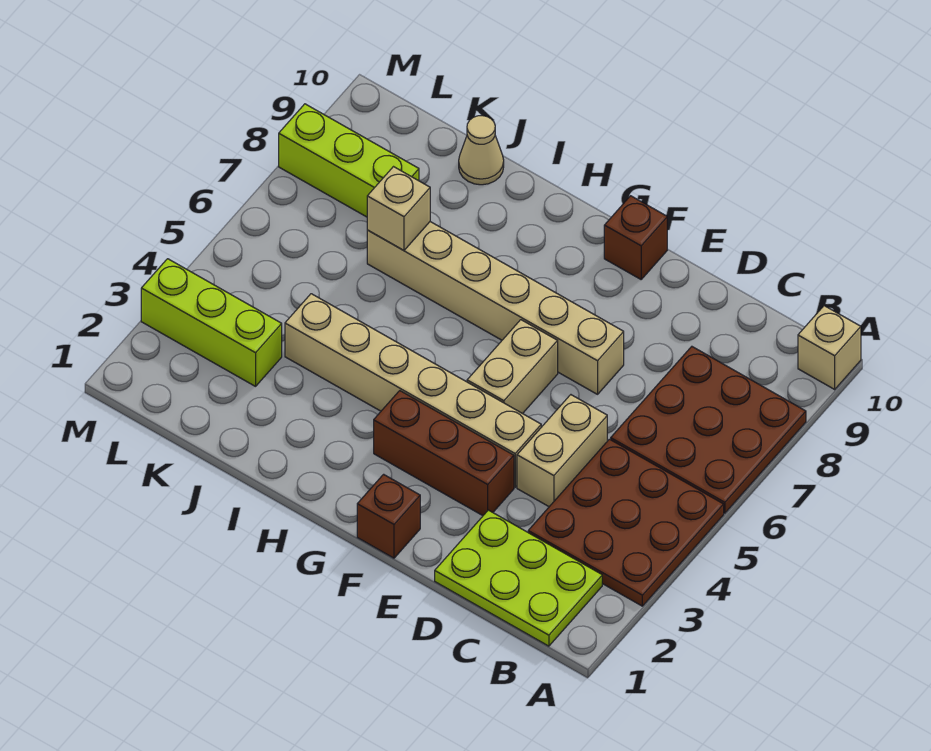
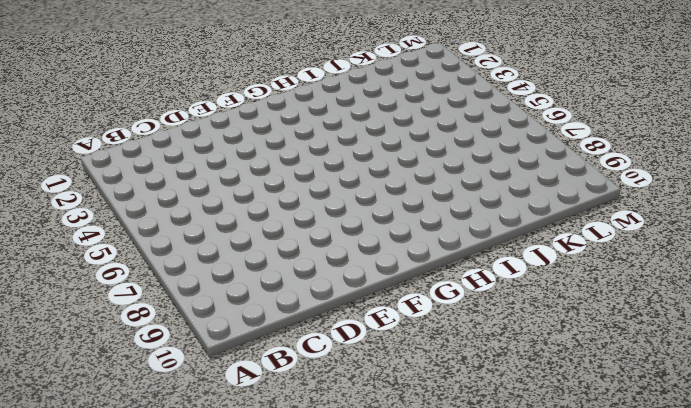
none -> brown 3x3 plate [528,439,724,606]
none -> brown 3x3 plate [611,347,806,513]
none -> tan 1x1 brick [798,306,861,389]

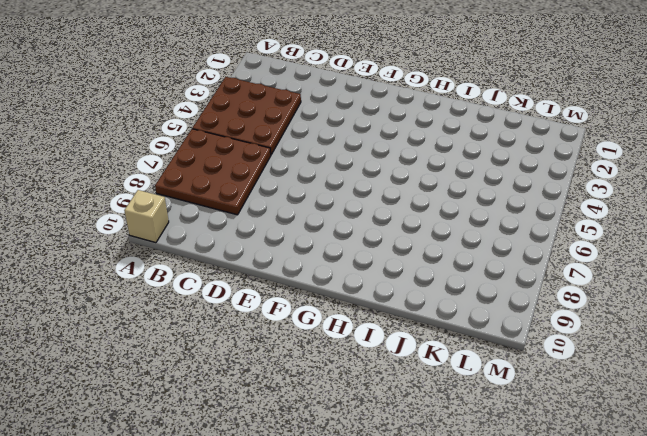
none -> lime 2x3 plate [435,510,602,646]
none -> tan 1x2 brick [517,395,607,507]
none -> brown 1x3 brick [374,391,514,516]

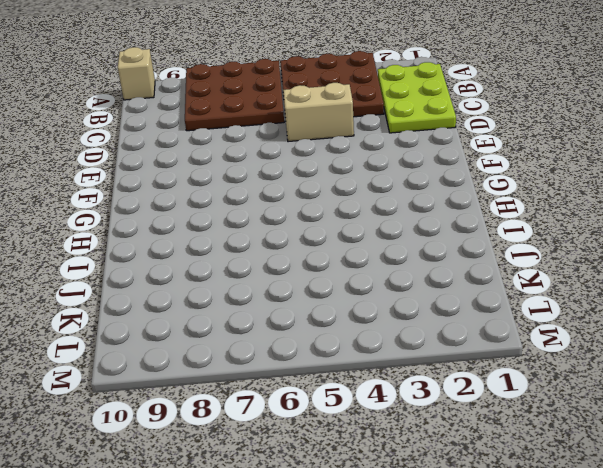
none -> brown 1x3 brick [374,391,514,516]
none -> tan 1x6 brick [285,294,541,487]
none -> tan 1x6 brick [367,222,624,394]

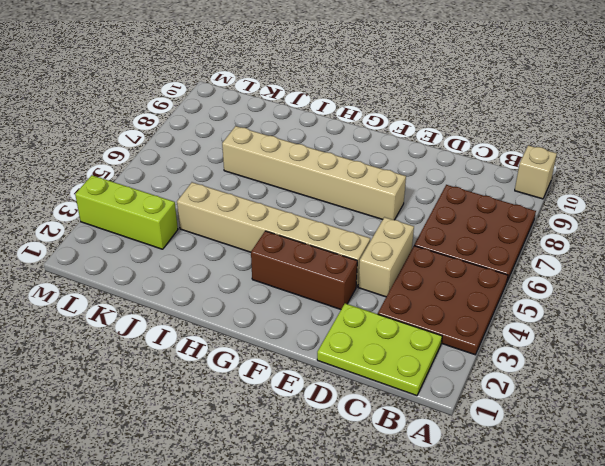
none -> brown 1x1 brick [357,474,420,558]
none -> tan 1x2 brick [467,320,558,414]
none -> brown 1x1 brick [604,196,667,279]

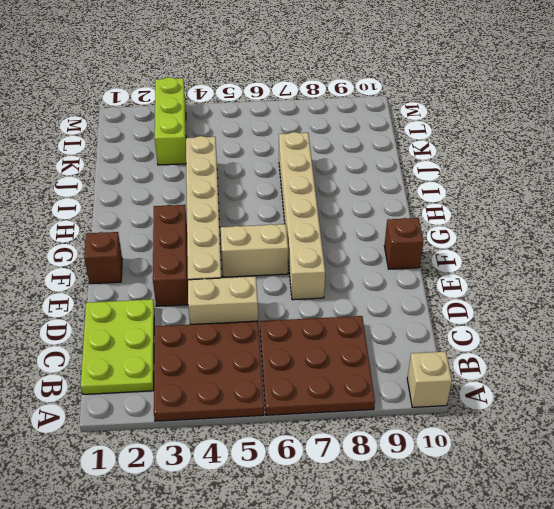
none -> tan 1x1 cone [459,116,504,185]
none -> lime 1x3 brick [279,104,419,217]
none -> tan 1x1 brick [367,167,430,250]

